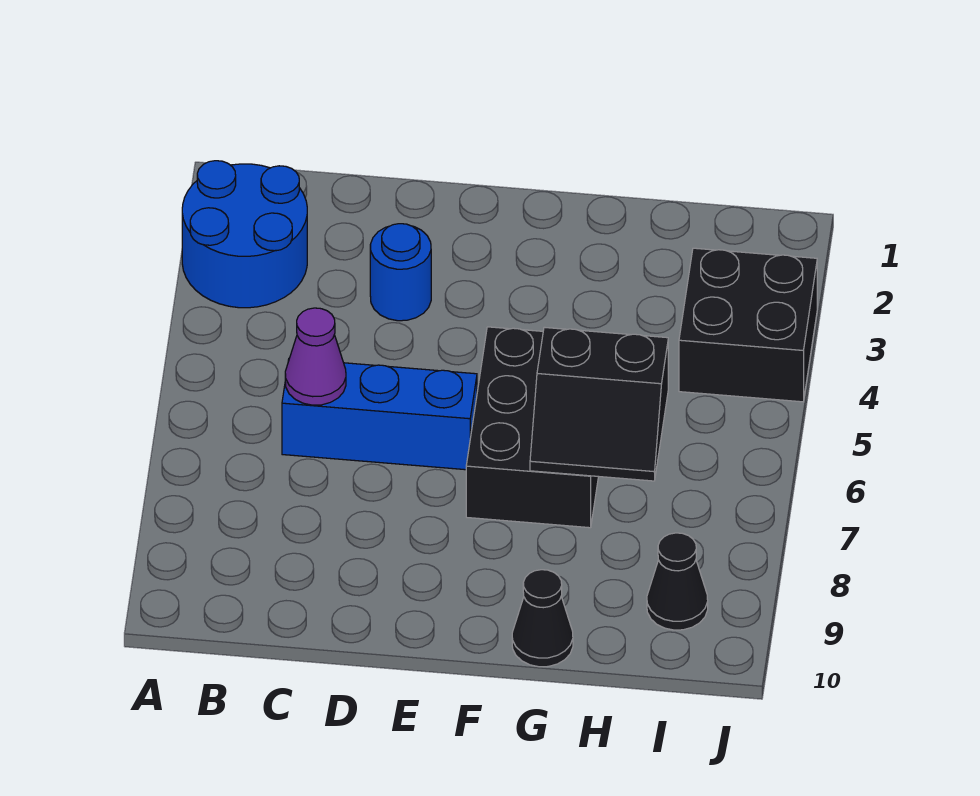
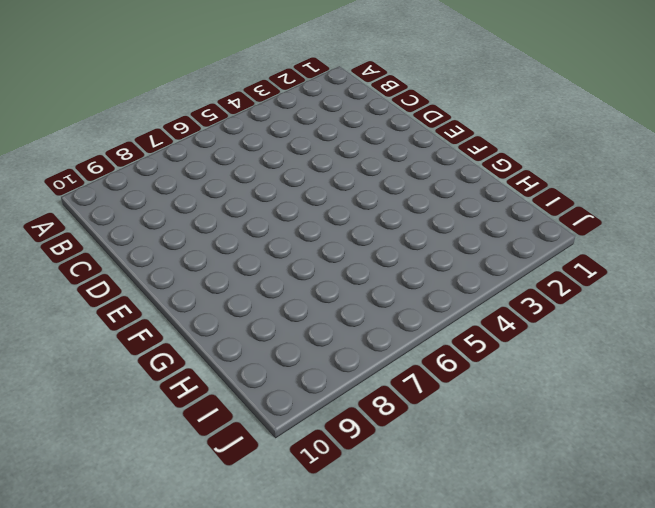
none -> blue 2x2 round brick [182,161,307,308]
none -> blue 1x3 brick [282,360,477,470]

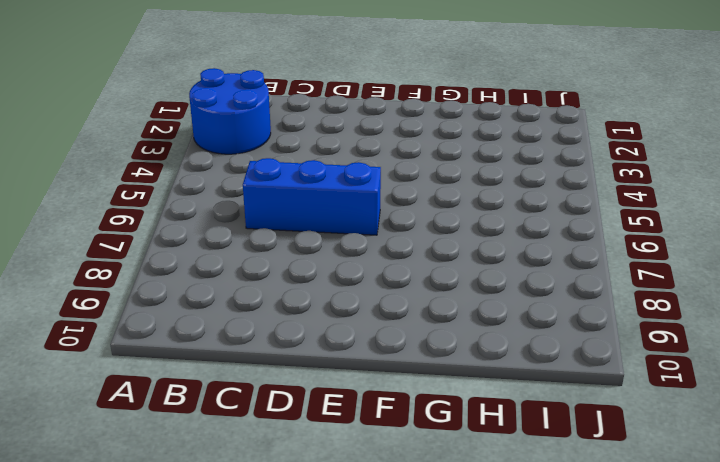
none -> blue 1x1 round brick [370,224,431,321]
none -> black 2x3 brick [466,327,598,528]

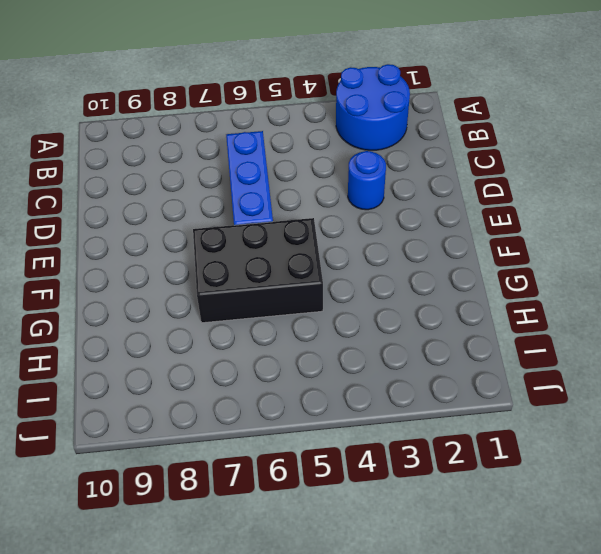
none -> black 1x1 cone [512,570,573,667]
none -> black 2x2 brick [679,248,817,402]

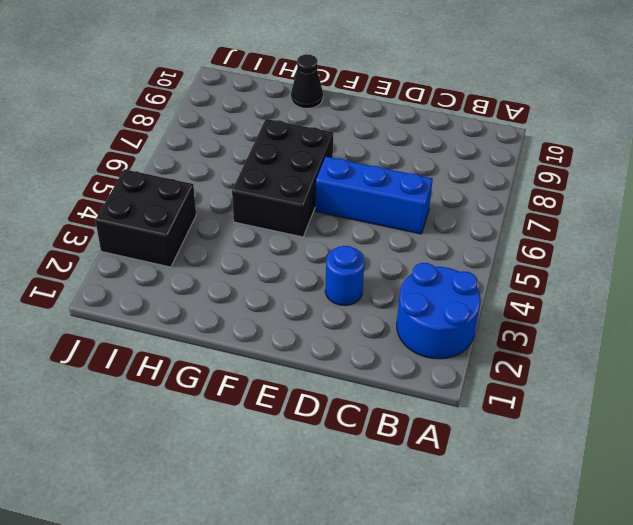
none -> black 1x1 cone [647,533,708,630]
none -> purple 1x1 cone [285,308,346,405]

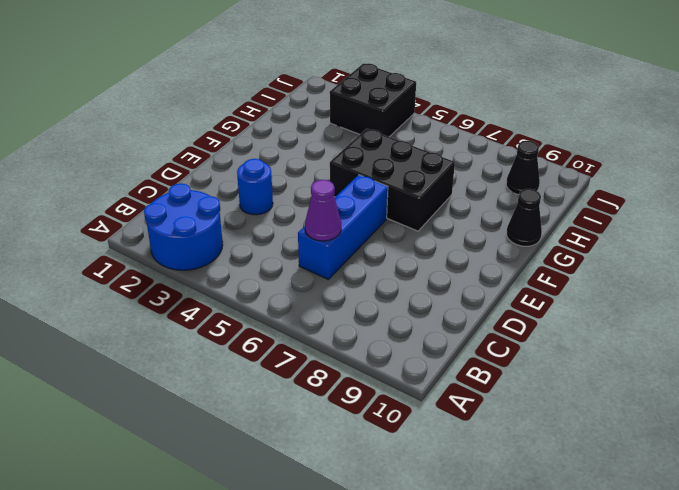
none -> black 2x2 slope [530,327,668,481]

